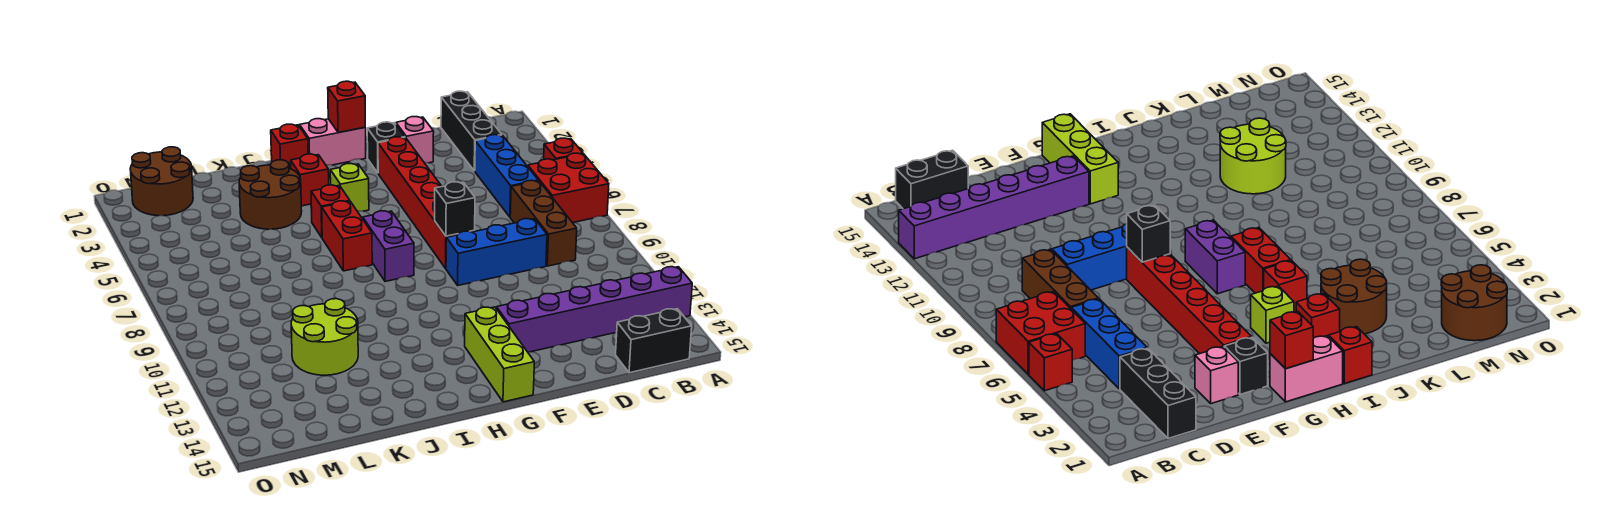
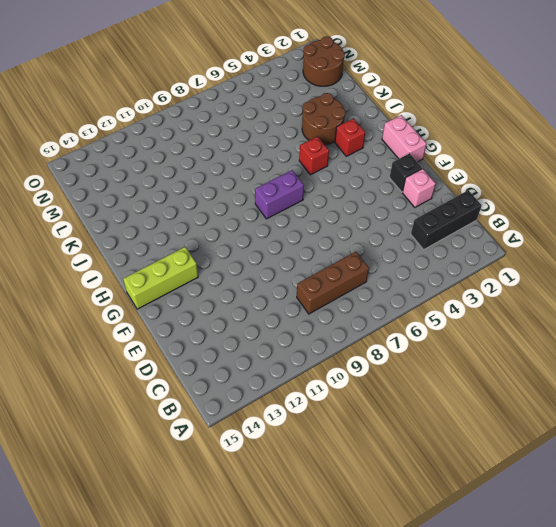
none -> red 1x1 brick [544,138,583,160]
none -> red 2x2 brick [528,153,609,222]
none -> purple 1x6 brick [496,267,692,352]

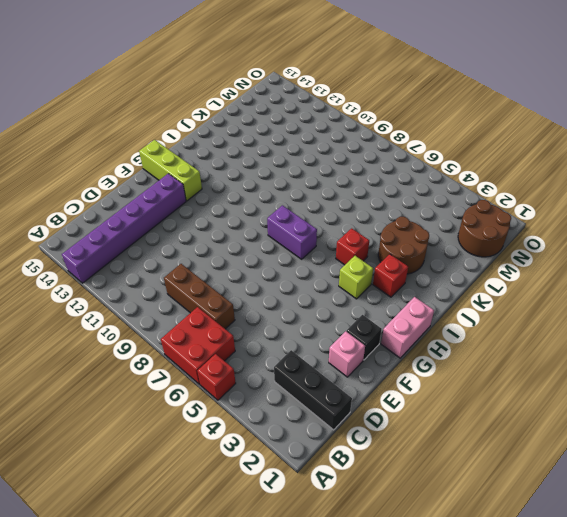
none -> black 1x2 brick [616,309,692,373]
none -> blue 1x3 brick [475,135,538,217]
none -> blue 1x3 brick [446,219,547,285]

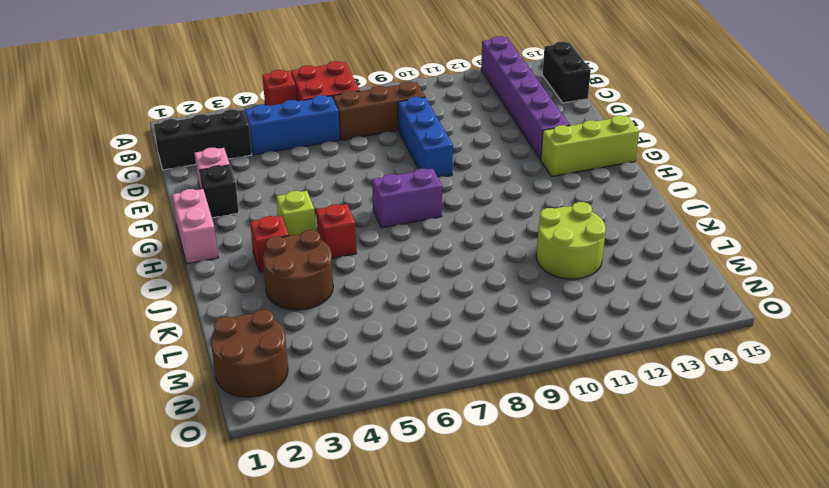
none -> red 1x6 brick [378,137,474,268]
none -> red 1x1 brick [271,124,308,169]
none -> red 1x2 brick [322,201,372,271]

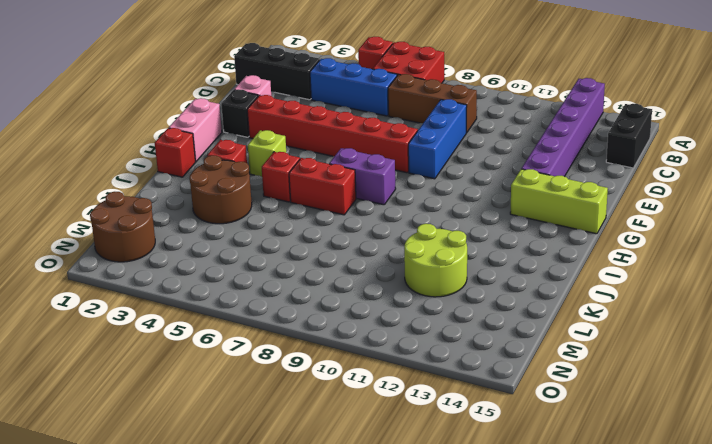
none -> black 1x1 brick [435,182,475,236]
none -> red 1x1 brick [328,81,365,133]

